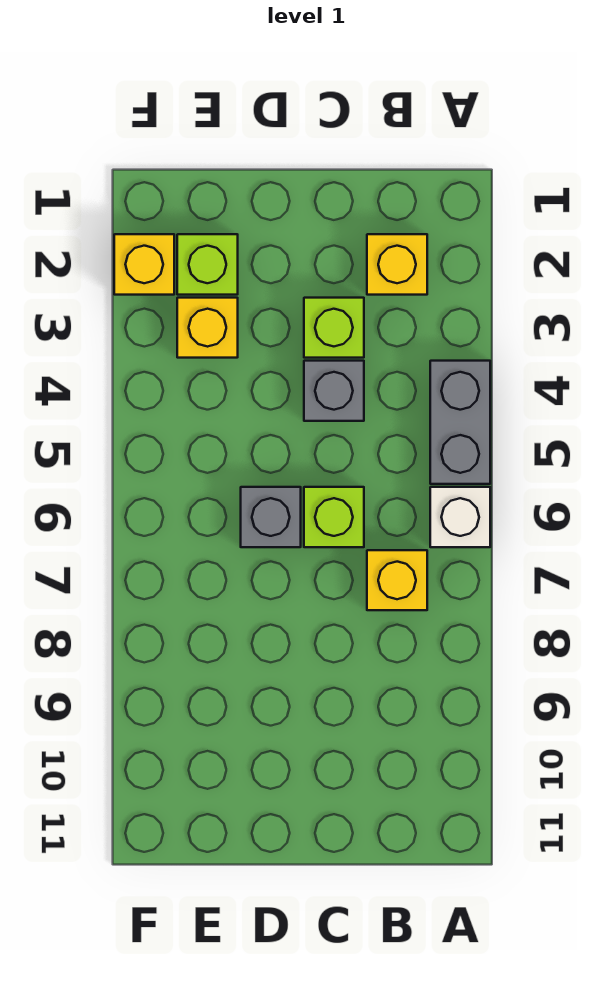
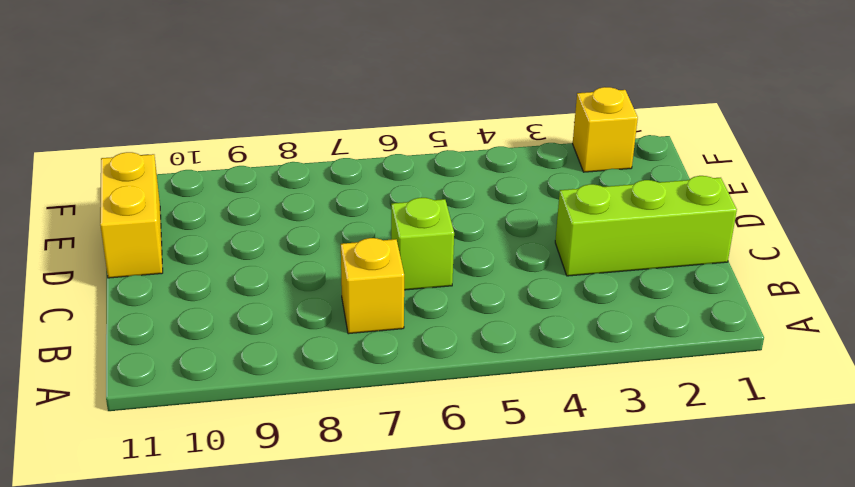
lime 1x3 brick [555,176,737,276] -> lime 1x1 brick [304,298,364,358]
yellow 1x2 brick [100,152,163,278] -> none
none -> grey 1x2 brick [430,361,490,484]
none -> white 1x1 brick [430,487,490,547]

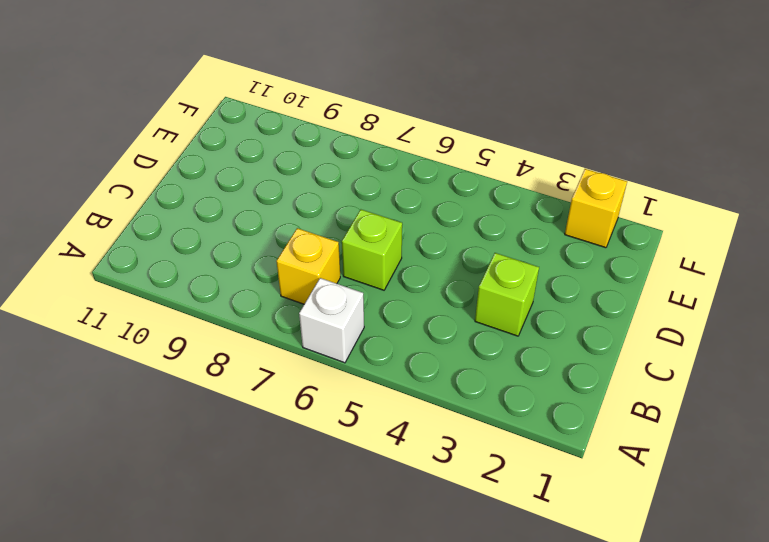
none -> grey 1x2 brick [430,361,490,484]
none -> yellow 1x1 brick [367,234,427,295]

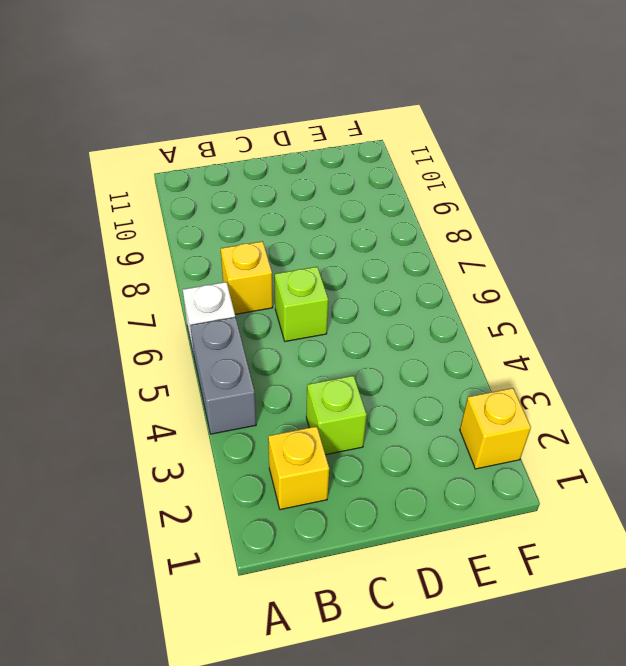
none -> grey 1x1 brick [304,361,364,421]
none -> grey 1x1 brick [241,487,301,547]

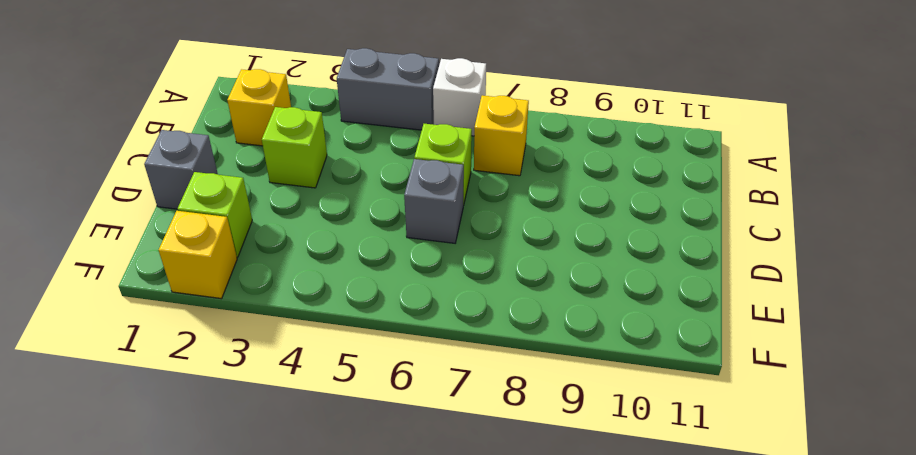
grey 1x1 brick [144,130,218,209] -> grey 1x1 brick moved to [304,361,364,421]
none -> yellow 1x1 brick [177,298,238,358]

